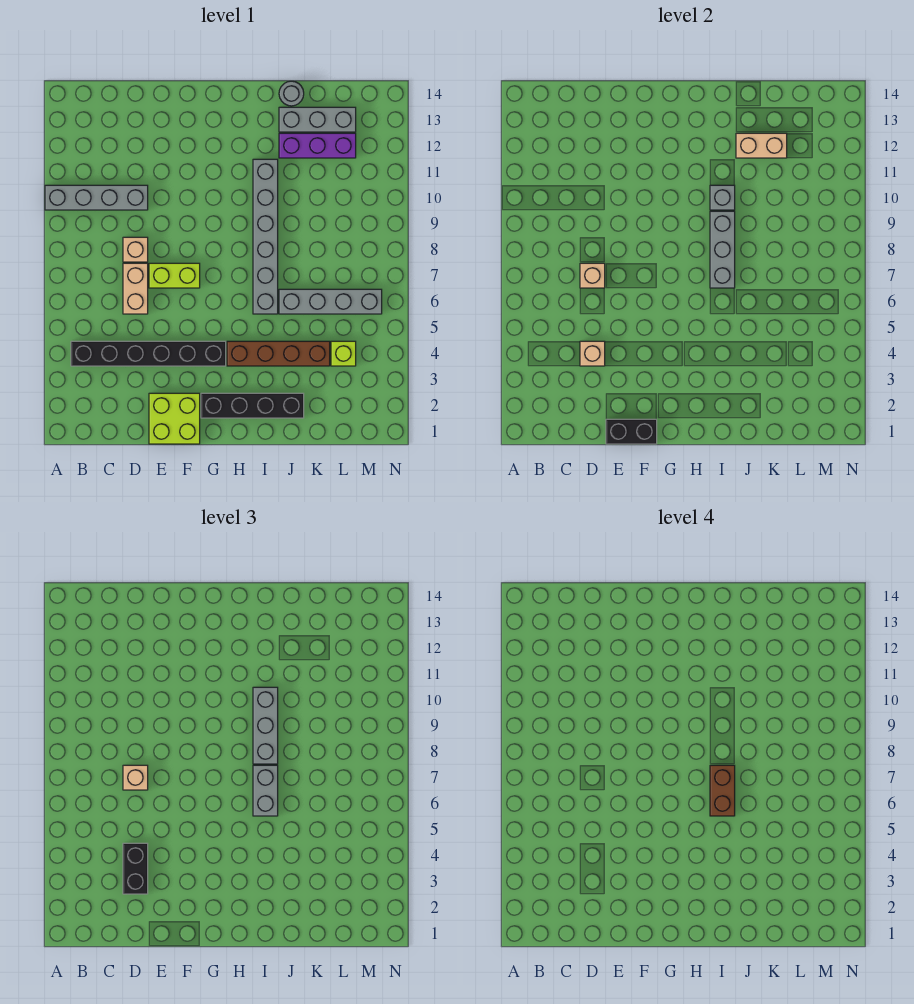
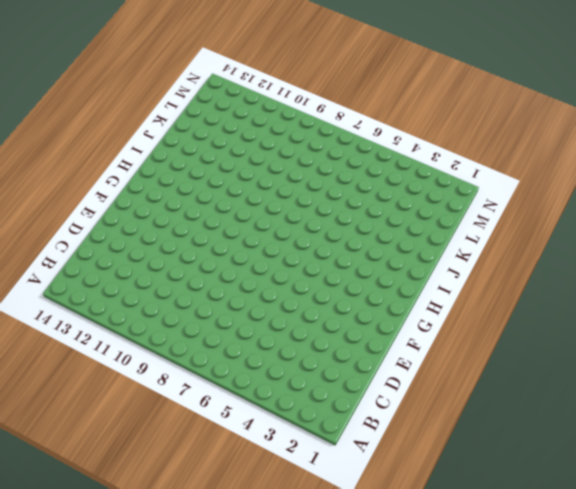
none -> grey 1x4 brick [45,185,148,210]
none -> black 1x6 brick [71,341,226,366]
none -> tan 1x2 brick [123,263,148,314]

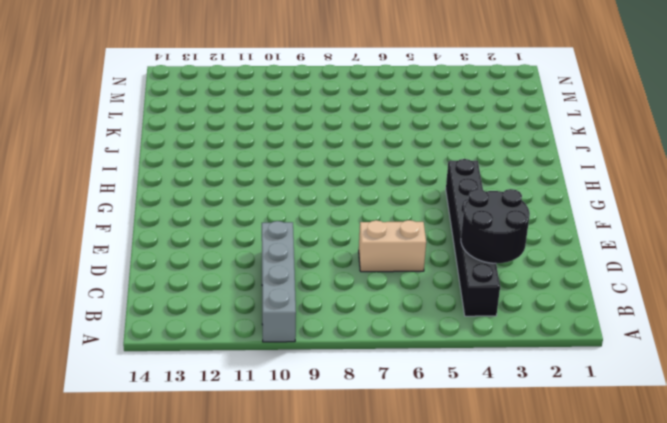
black 2x2 round brick [461,189,530,263] -> tan 1x1 brick [580,341,605,366]
none -> tan 1x1 brick [123,237,148,262]
none -> lime 2x2 brick [149,393,200,444]
none -> lime 1x2 brick [149,263,200,288]

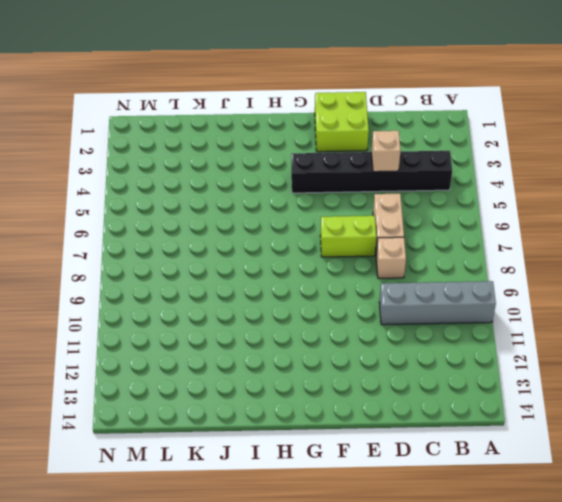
none -> black 1x4 brick [201,393,304,418]
none -> brown 1x4 brick [227,341,330,366]
none -> grey 1x6 brick [253,159,278,314]

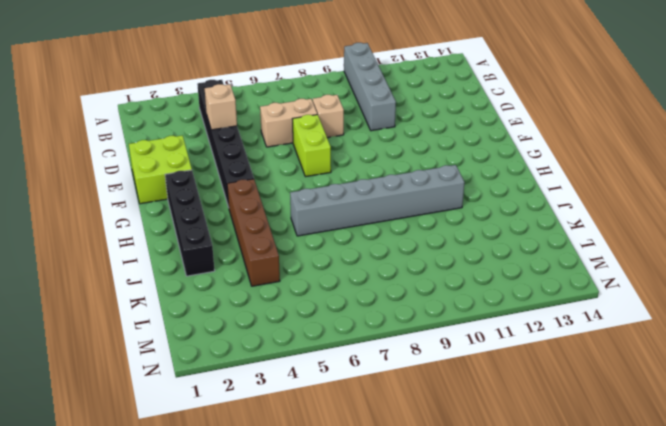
none -> grey 1x4 brick [279,289,382,314]
none -> purple 1x3 brick [279,133,356,158]
none -> grey 1x3 brick [279,107,356,132]

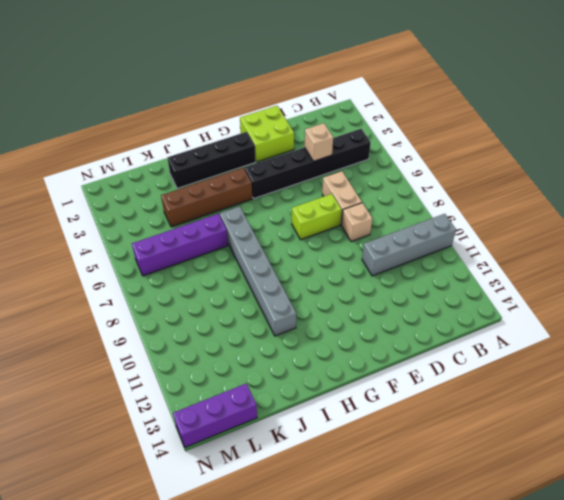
purple 1x4 brick [132,214,228,276] -> grey 1x4 brick [279,289,382,314]
purple 1x3 brick [173,384,257,447] -> purple 1x3 brick moved to [279,133,356,158]
none -> grey 1x3 brick [279,107,356,132]
none -> grey 1x1 round brick [279,81,304,106]
none -> lime 1x1 brick [331,341,356,366]

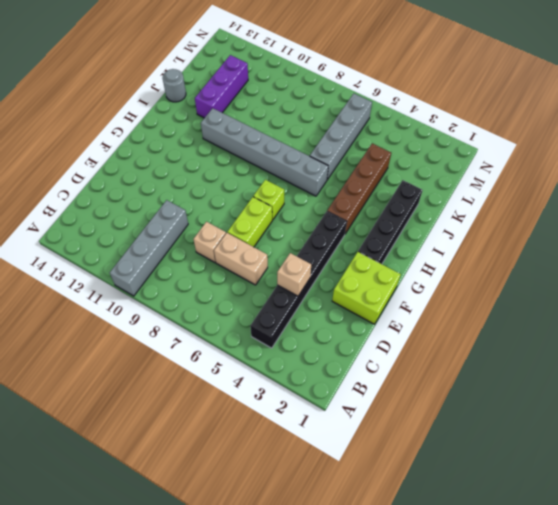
lime 1x1 brick [253,180,284,220] -> lime 1x1 brick moved to [331,341,356,366]
none -> grey 1x3 brick [279,107,356,132]
none -> tan 1x1 brick [580,263,605,288]
none -> black 1x2 brick [606,419,657,444]

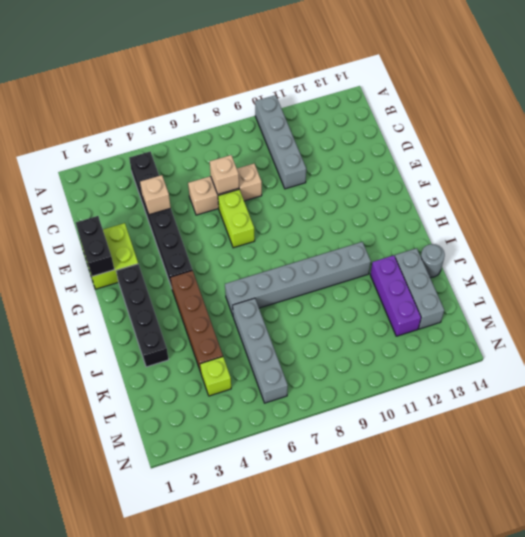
none -> grey 1x3 brick [710,211,735,288]
none -> grey 1x1 brick [710,185,735,210]
none -> tan 1x2 brick [736,133,787,158]

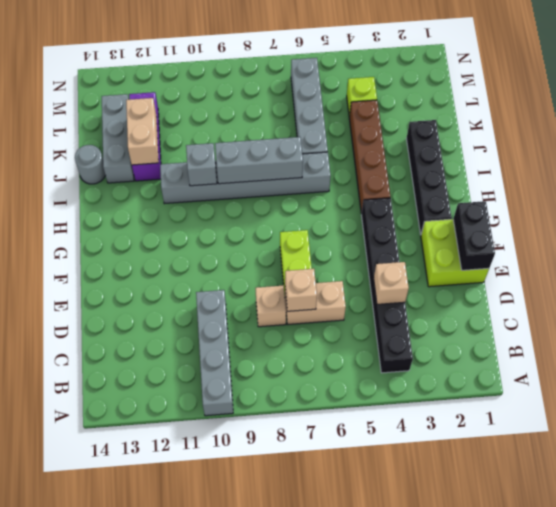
none -> black 1x2 brick [123,843,148,894]
none -> tan 1x1 brick [123,765,148,790]
none -> grey 1x2 brick [253,765,278,816]

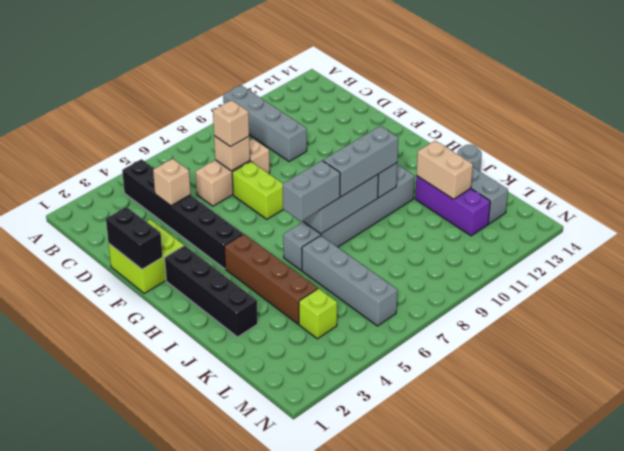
none -> black 1x2 brick [123,843,148,894]
none -> brown 1x2 brick [710,765,735,816]

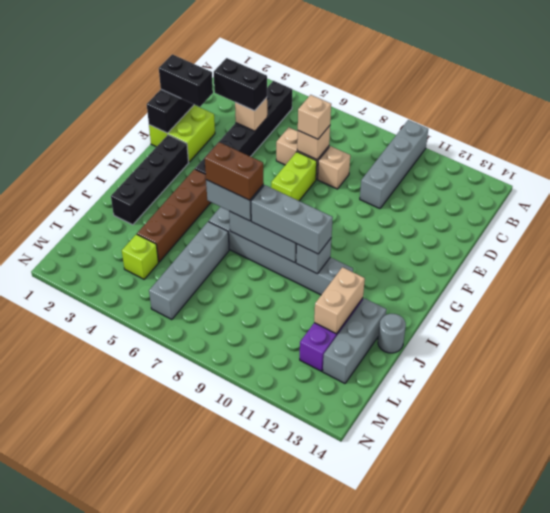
black 1x2 brick [159,54,213,107] -> none

